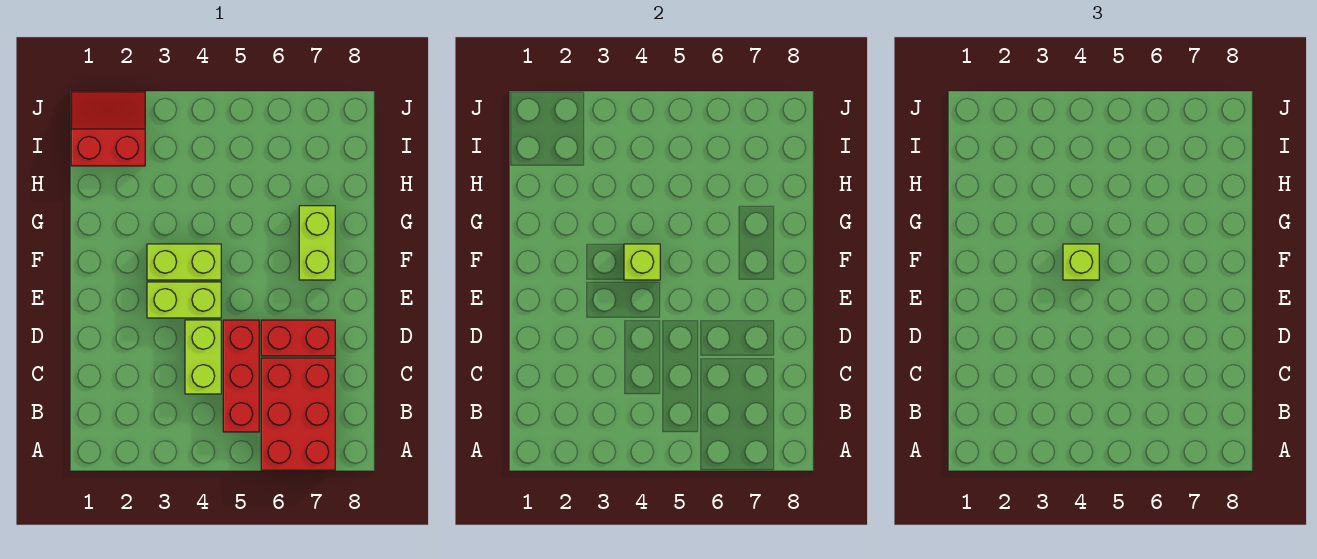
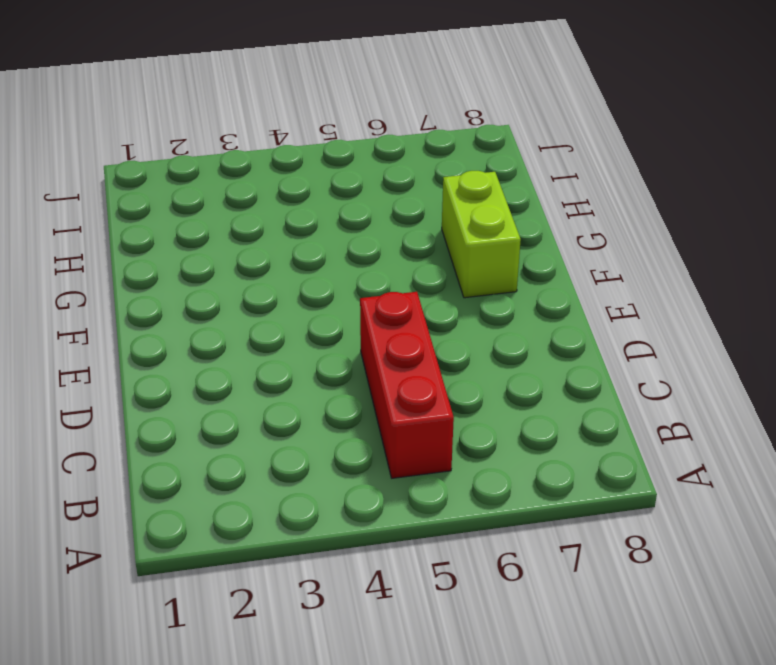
none -> red 2x3 brick [261,358,335,470]
none -> lime 1x2 brick [185,320,221,394]

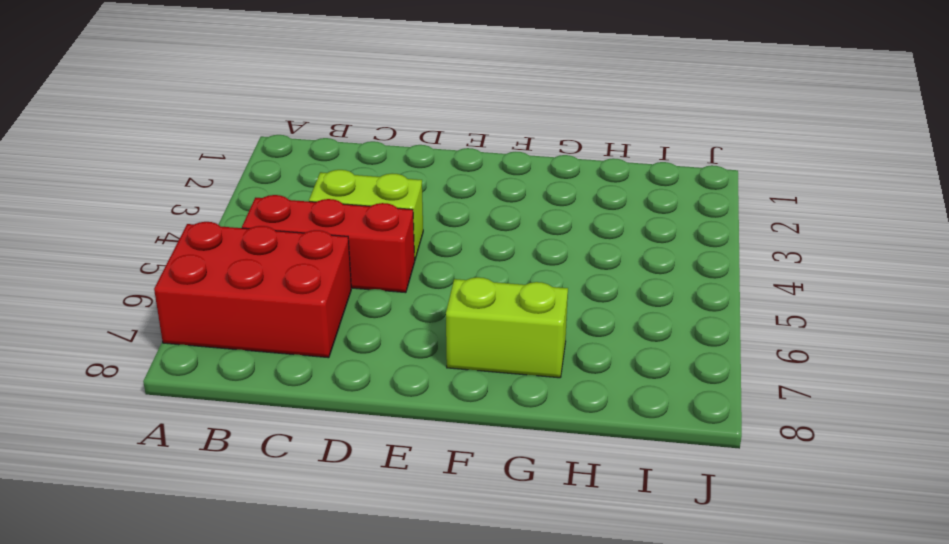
none -> red 1x2 brick [261,320,335,356]
none -> lime 1x2 brick [147,282,221,318]

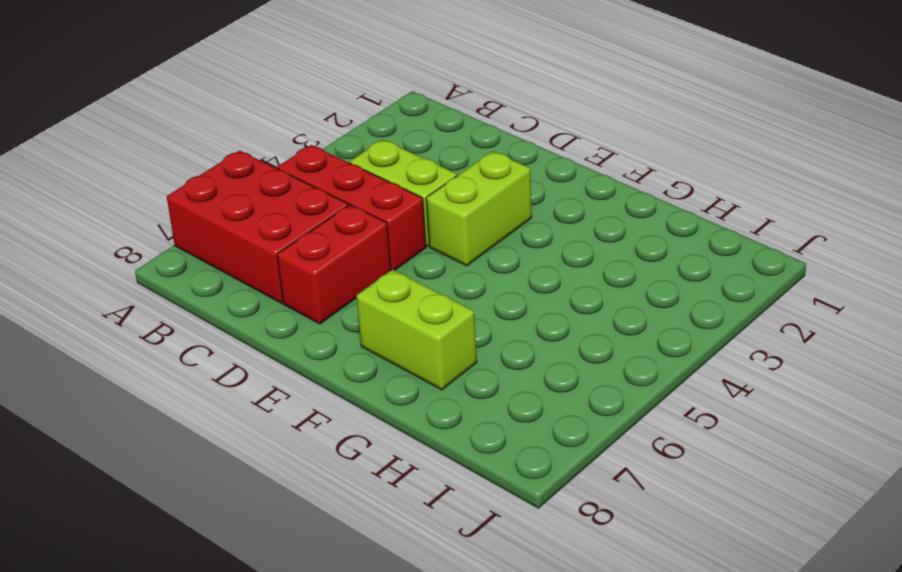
none -> lime 1x2 brick [147,244,221,280]
none -> red 2x2 slope [71,92,145,166]

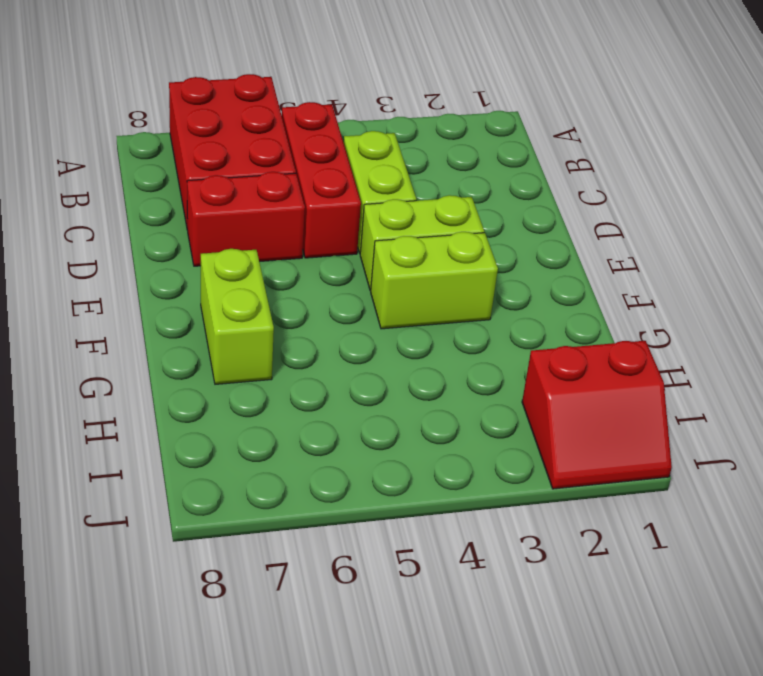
none -> lime 1x1 brick [624,244,660,280]
none -> lime 1x1 brick [1063,244,1099,280]

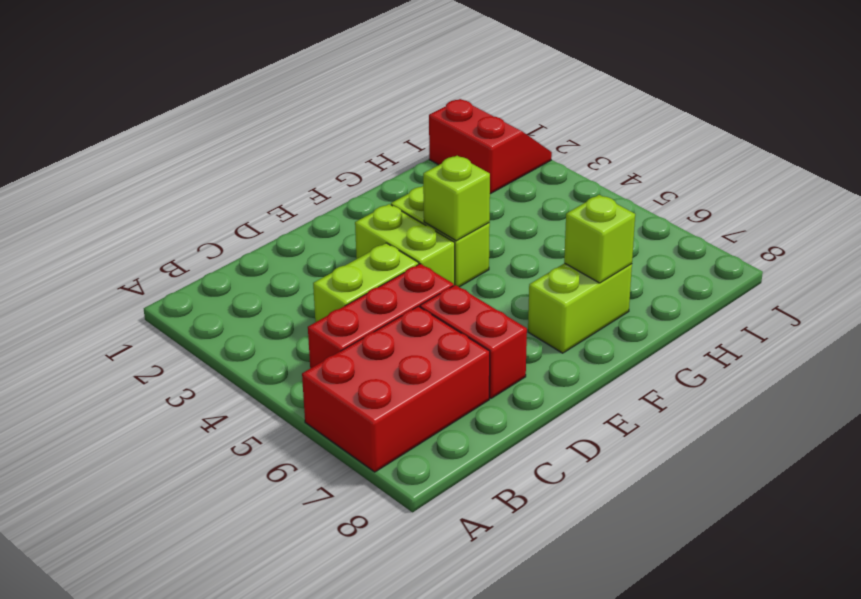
lime 1x1 brick [564,195,635,283] -> lime 1x1 brick moved to [1063,244,1099,280]

